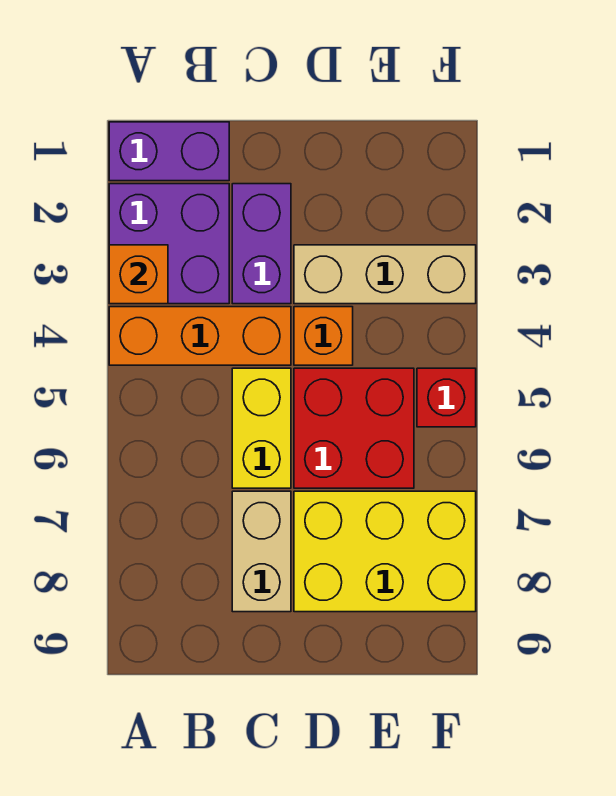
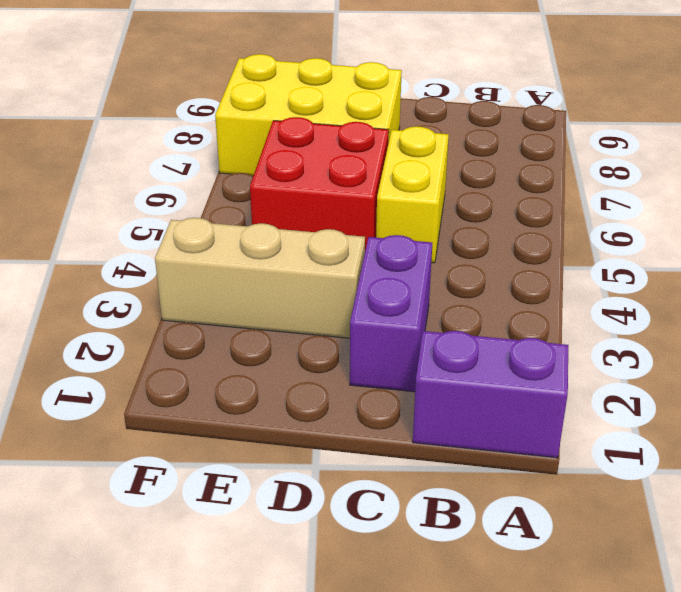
none -> purple 2x2 brick [109,184,229,304]
none -> orange 1x3 brick [109,307,291,365]
none -> tan 1x2 brick [232,491,291,612]

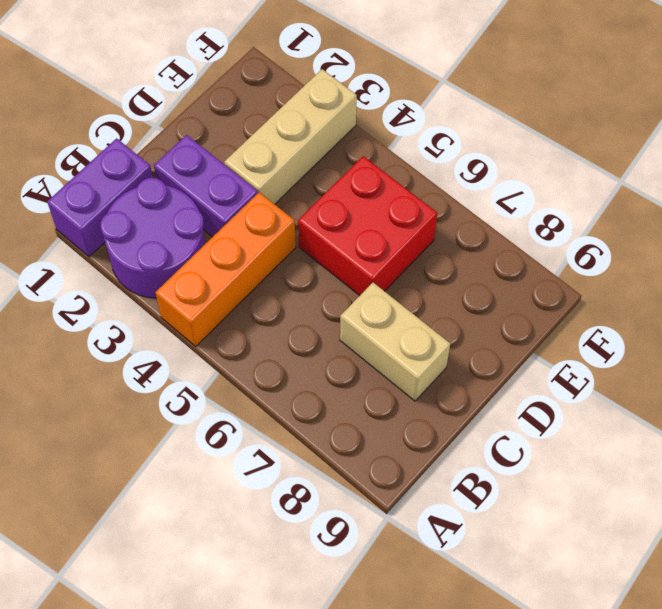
purple 2x2 round brick [100,178,206,298] -> purple 2x2 brick [109,184,229,304]
none -> yellow 1x2 brick [232,368,291,488]
none -> orange 1x1 brick [294,307,353,365]
none -> yellow 2x3 brick [294,491,476,612]

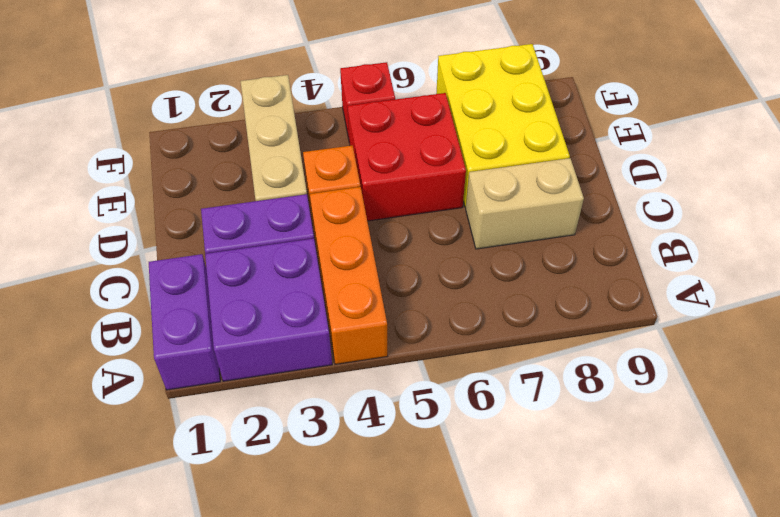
none -> yellow 1x2 brick [232,368,291,488]
none -> orange 1x1 brick [109,245,168,304]

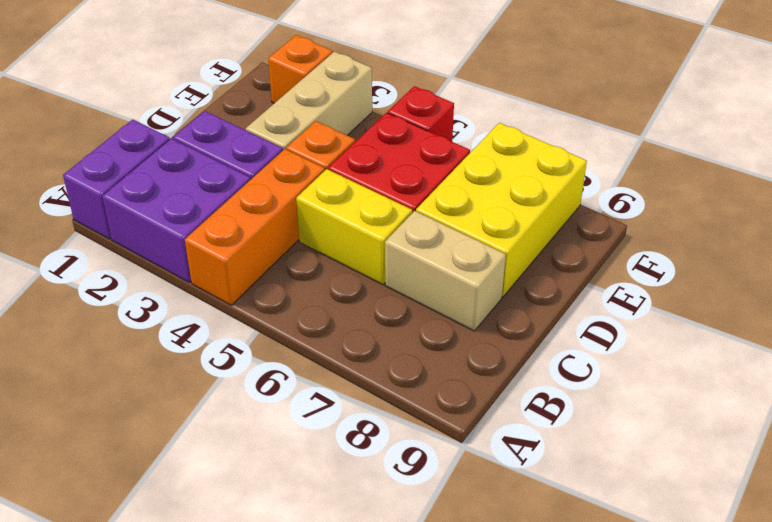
orange 1x1 brick [268,35,333,103] -> orange 1x1 brick moved to [109,245,168,304]

